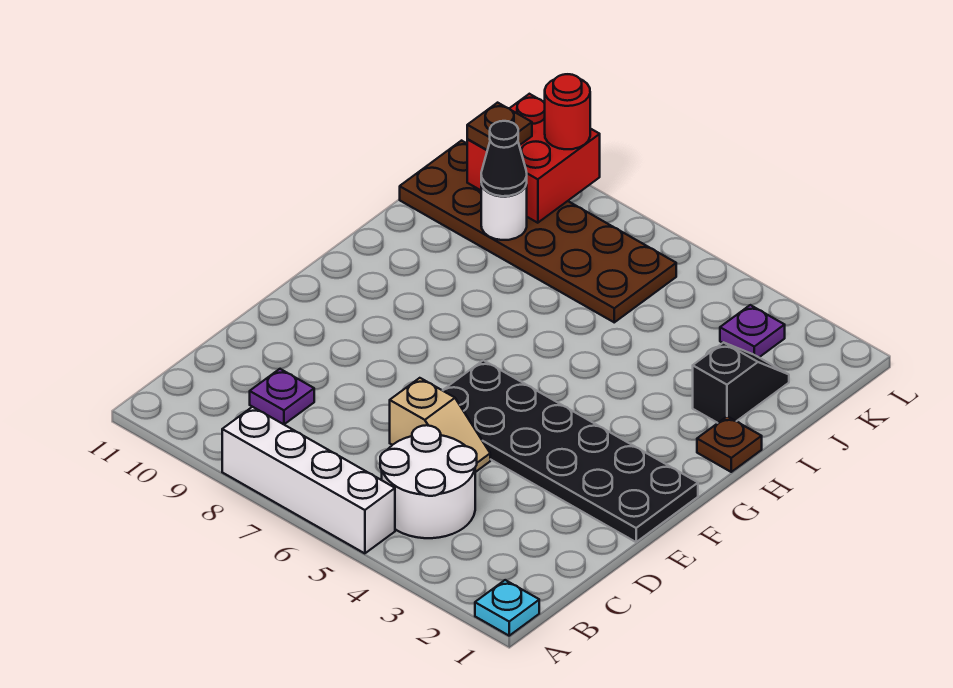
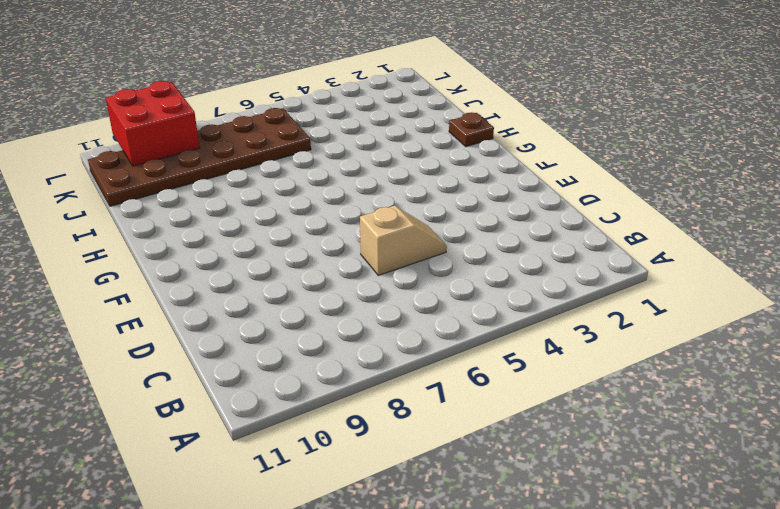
none -> cyan 1x1 plate [475,580,539,636]
none -> white 1x4 brick [222,407,395,553]
none -> white 2x2 round brick [380,425,477,538]

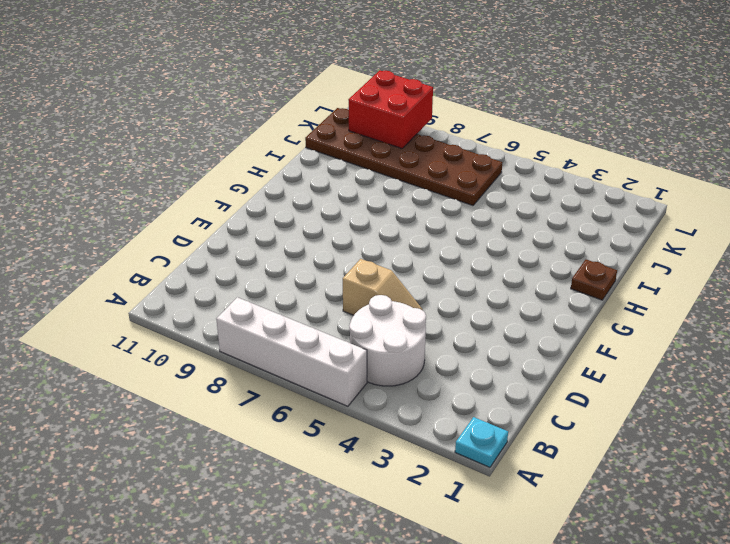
none -> purple 1x1 plate [250,369,314,424]
none -> black 2x6 plate [443,360,698,542]
none -> black 1x2 slope [693,342,789,423]

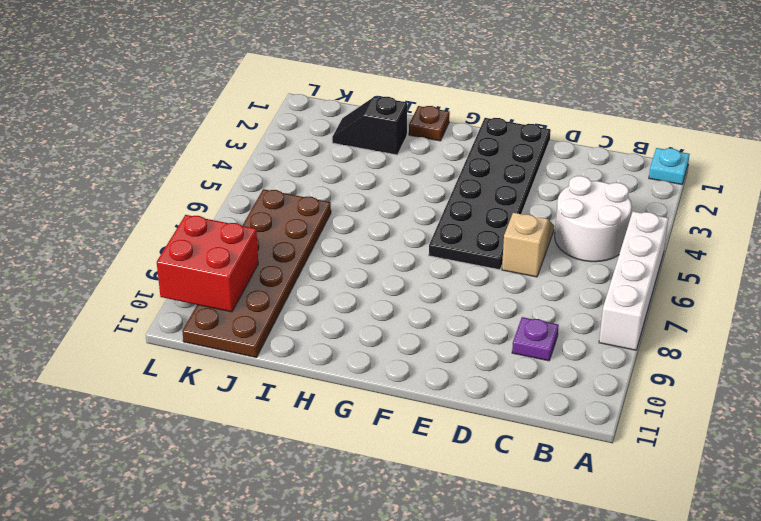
none -> purple 1x1 plate [720,305,785,357]
none -> white 1x1 round brick [481,183,527,240]
none -> black 1x1 cone [481,121,527,196]

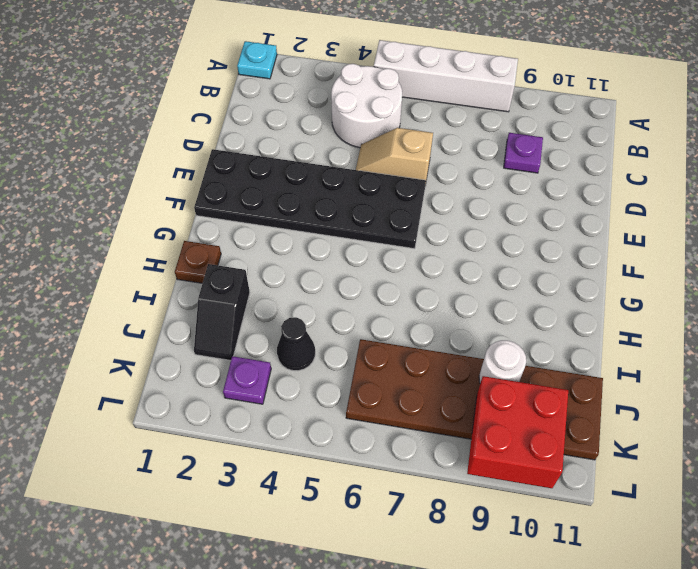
black 1x1 cone [277,317,315,371] -> black 1x1 cone moved to [481,121,527,196]
none -> brown 1x1 plate [467,103,532,150]
none -> red 1x1 round brick [545,74,590,149]

